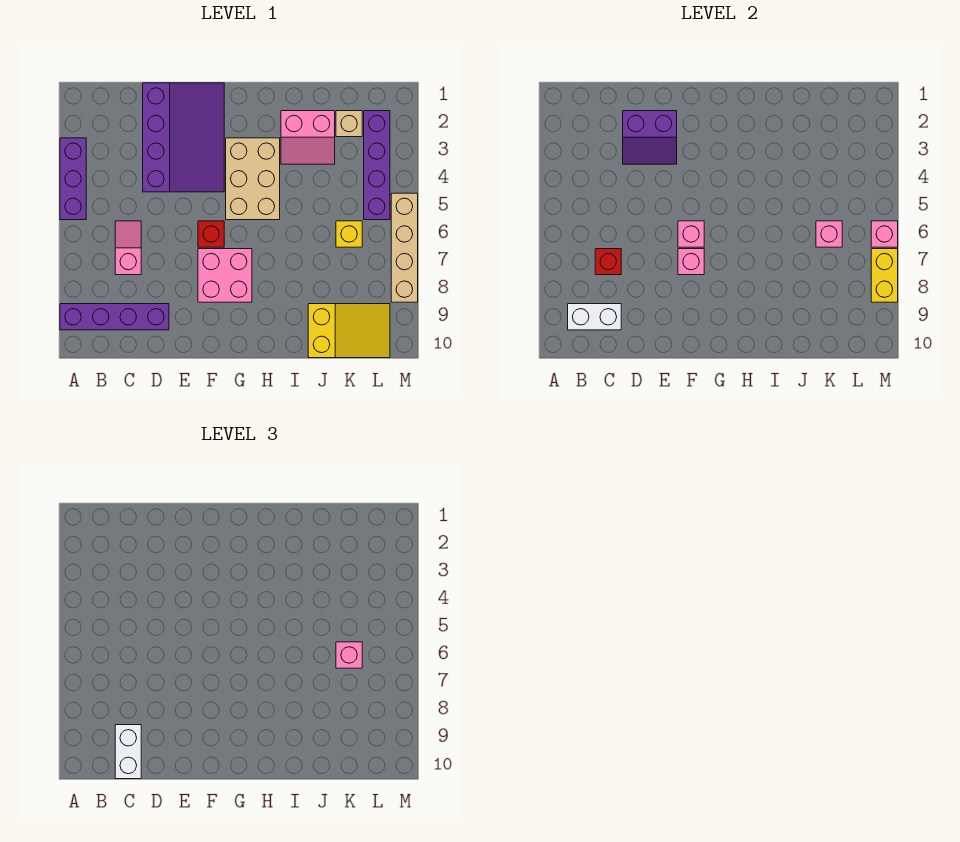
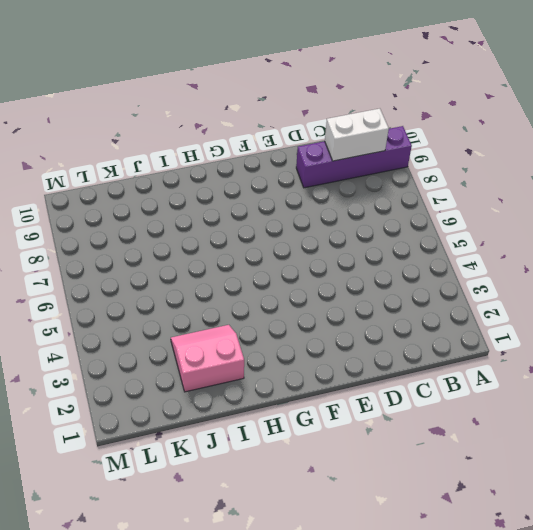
none -> purple 1x3 brick [60,138,86,220]
none -> pink 1x2 slope [115,221,141,275]
none -> purple 3x4 slope [143,83,224,192]

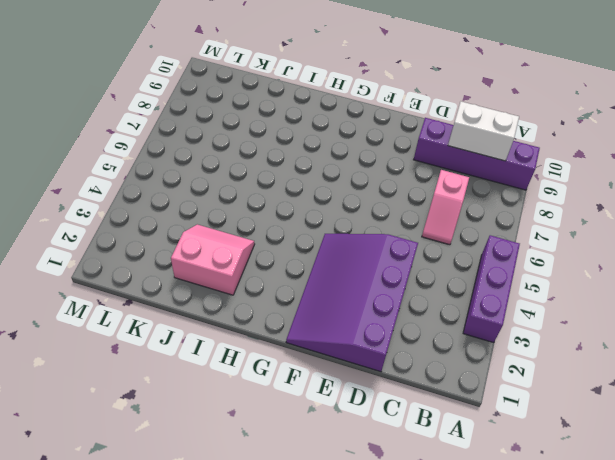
none -> red 1x1 brick [198,221,224,247]
none -> pink 2x2 brick [198,249,252,302]
none -> tan 2x3 brick [226,138,280,220]

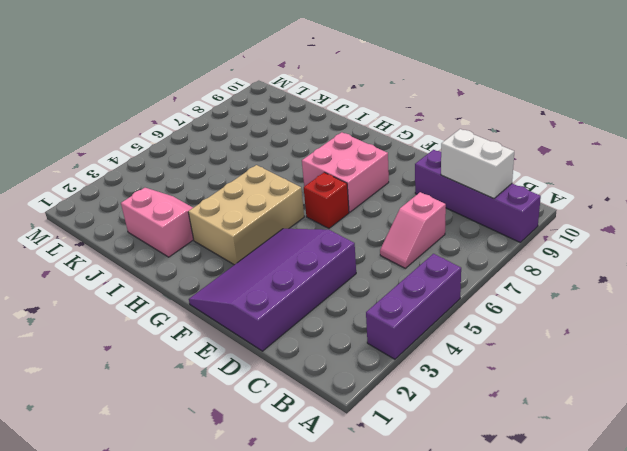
none -> yellow 2x3 slope [308,304,390,358]
none -> tan 1x1 brick [336,111,362,137]
none -> yellow 1x1 brick [336,221,362,247]

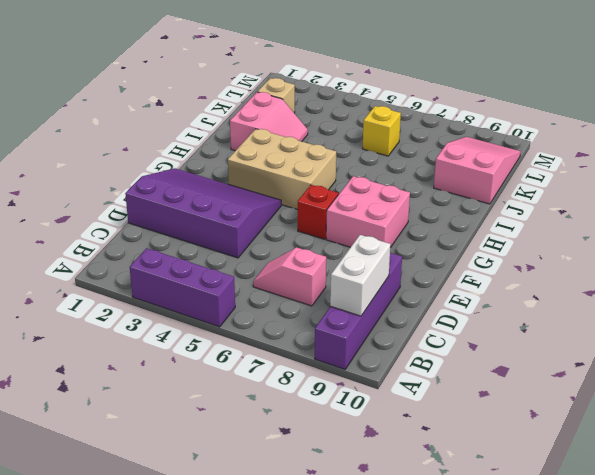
pink 2x3 slope [434,137,521,204] -> yellow 2x3 slope [308,304,390,358]
none -> purple 1x4 brick [364,111,390,220]
none -> tan 1x4 brick [391,193,418,302]
none -> red 1x1 brick [595,249,621,275]

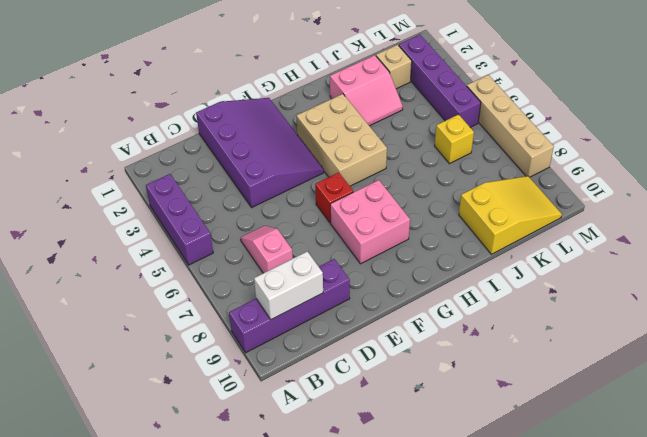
none -> red 1x1 brick [595,249,621,275]
none -> purple 2x2 slope [623,111,677,164]
none -> pink 1x1 brick [678,221,704,247]

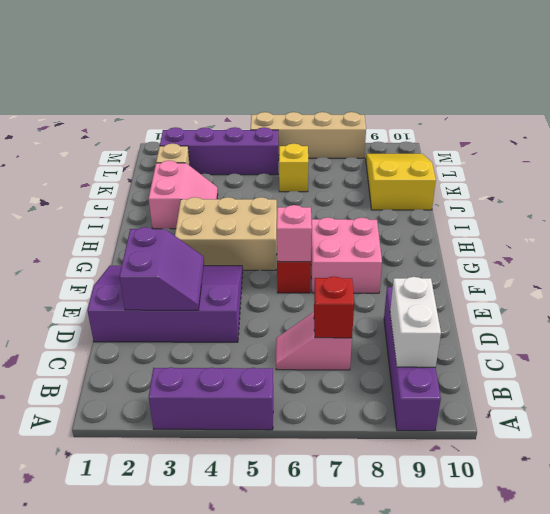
none -> pink 1x1 brick [678,249,704,275]
none -> pink 1x1 brick [816,221,842,247]
none -> pink 1x1 brick [871,221,898,247]

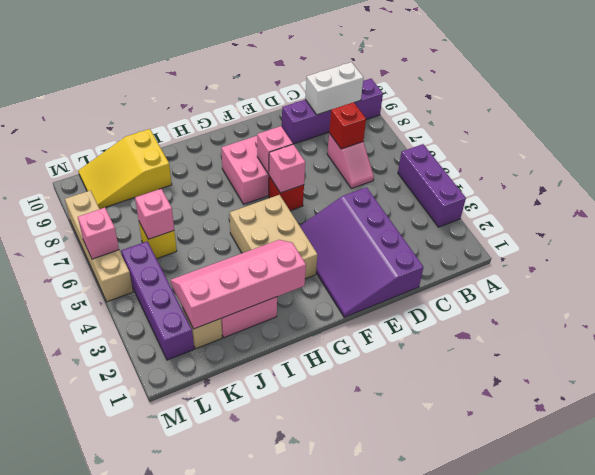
pink 2x4 slope [170,240,306,329] -> none
none -> purple 2x2 slope [623,111,677,164]
none -> yellow 1x2 brick [871,249,898,302]
none -> white 1x2 brick [115,725,141,779]

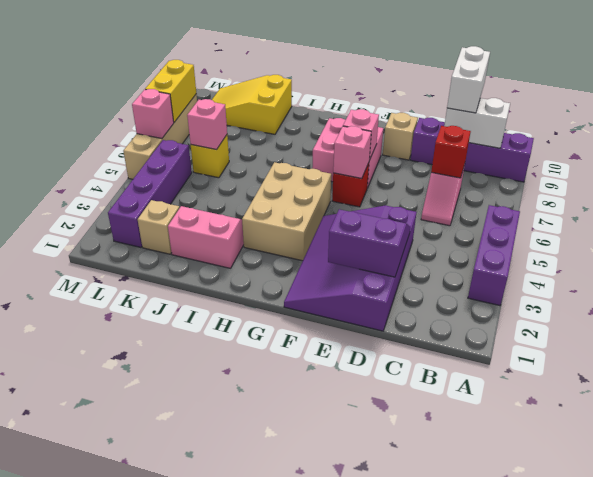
tan 1x1 brick [383,113,418,160] -> none
none -> pink 1x1 brick [336,642,362,668]

